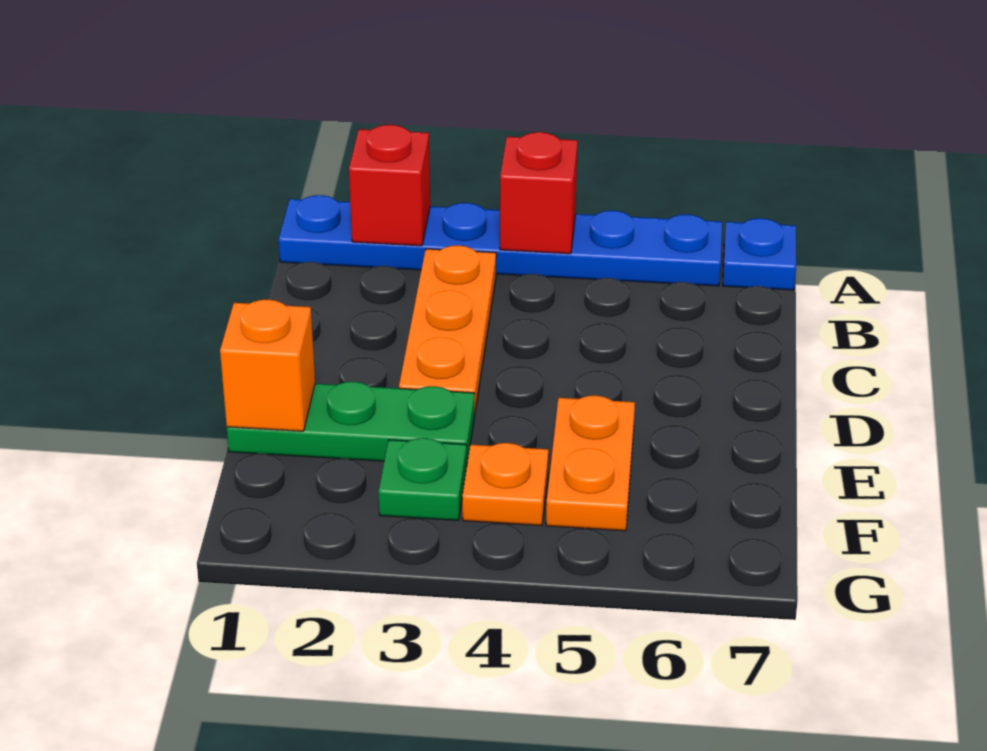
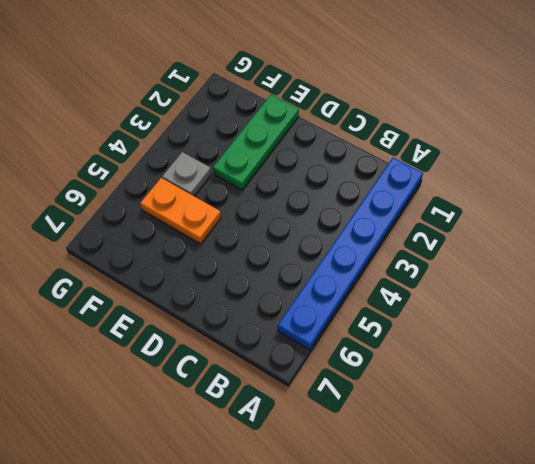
grey 1x1 plate [162,152,211,196] -> orange 1x1 plate [462,443,548,526]
none -> blue 1x1 plate [723,218,796,290]
none -> orange 1x3 plate [399,245,496,414]

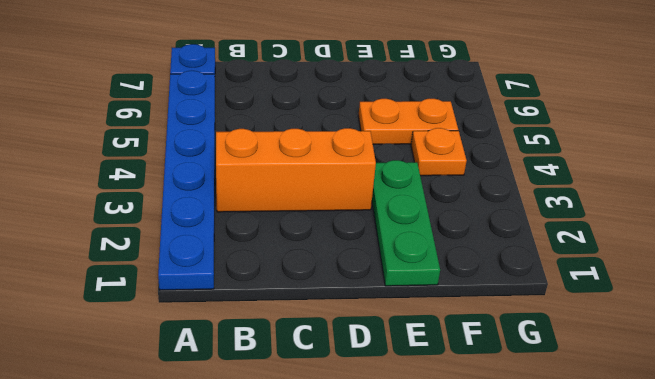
orange 1x3 brick [216,128,376,212] -> orange 1x3 plate [399,245,496,414]
none -> green 1x1 plate [378,438,467,520]
none -> red 1x1 brick [349,125,430,246]

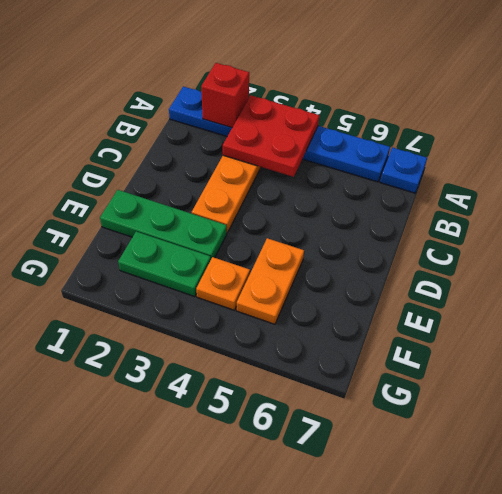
red 2x2 plate [223,95,319,177] -> red 1x1 brick [500,132,577,254]
green 1x2 plate [118,232,211,297] -> green 1x1 plate [378,438,467,520]
none -> orange 1x1 brick [220,299,315,431]

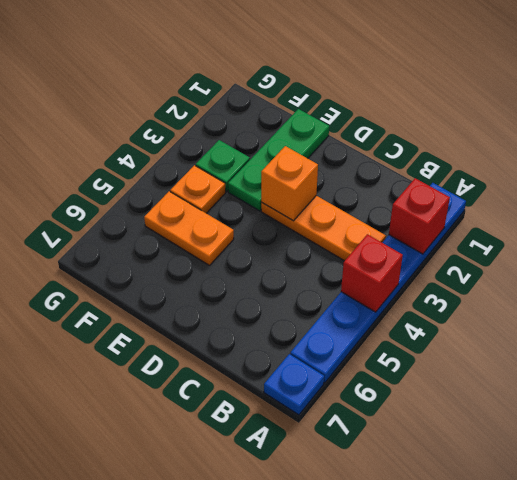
orange 1x1 brick [261,146,318,221] -> orange 1x1 brick moved to [220,299,315,431]

